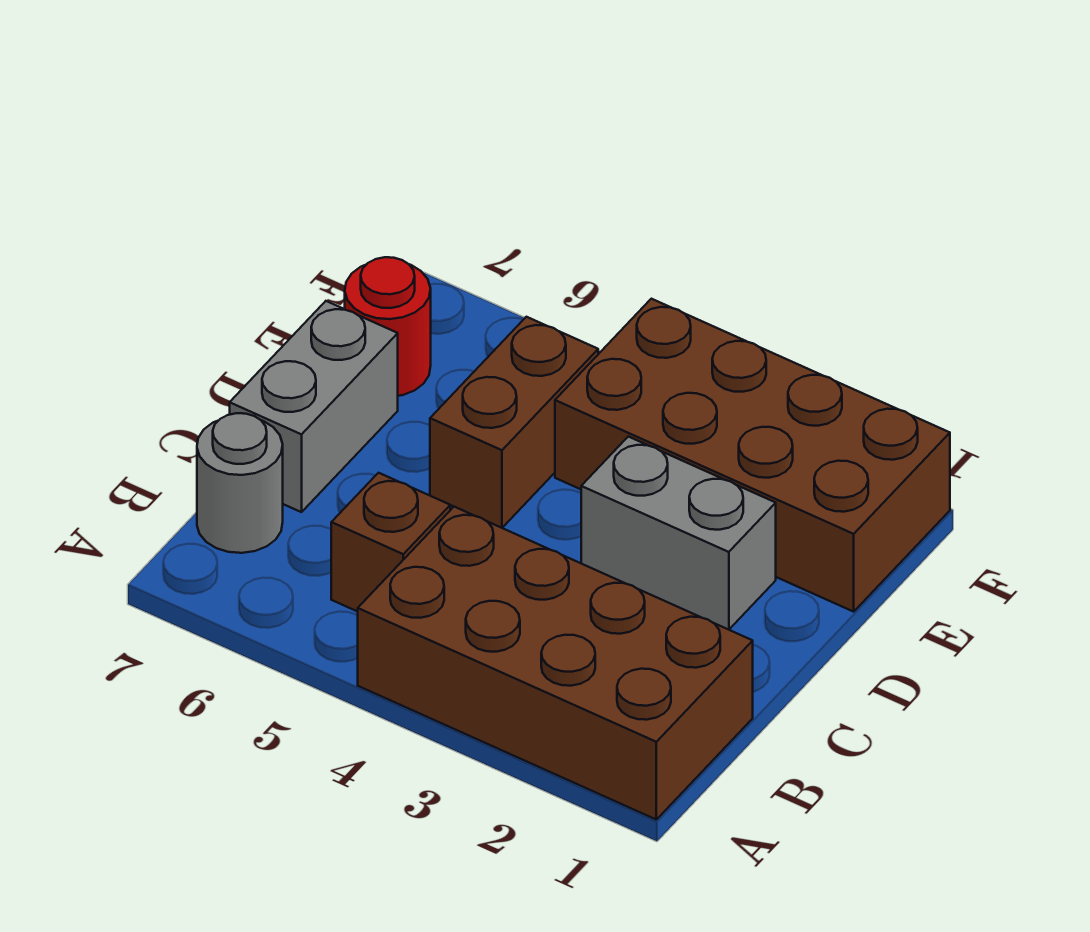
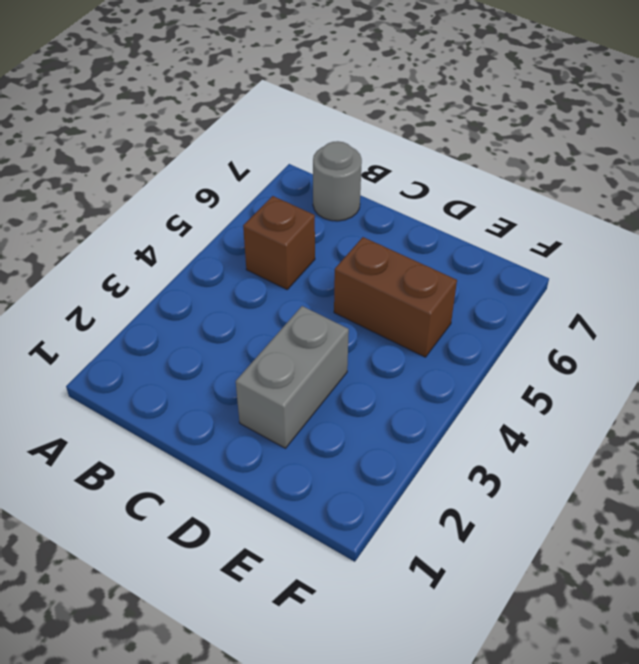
none -> brown 2x4 brick [358,507,753,819]
none -> grey 1x2 brick [230,301,398,512]

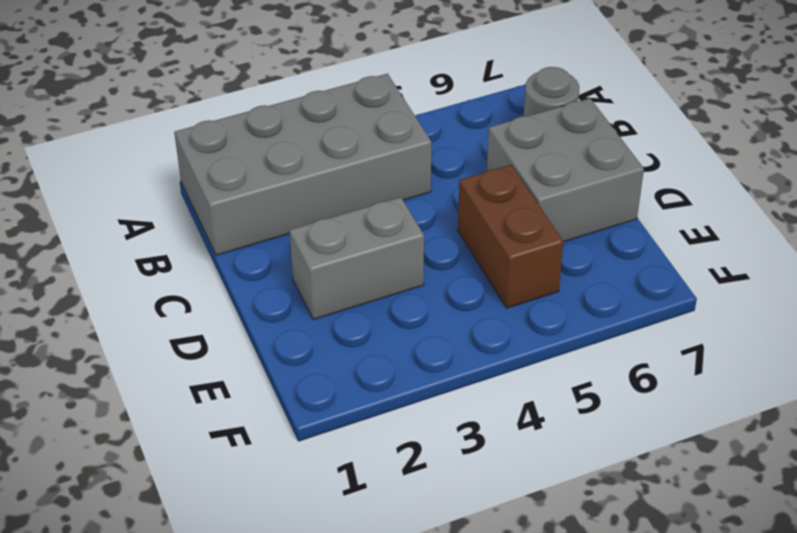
grey 2x4 brick [174,74,431,255] -> brown 2x4 brick [358,507,753,819]
grey 2x2 brick [487,98,644,242] -> grey 1x2 brick [230,301,398,512]
none -> brown 1x1 brick [331,473,450,612]
none -> brown 2x4 brick [555,299,950,612]

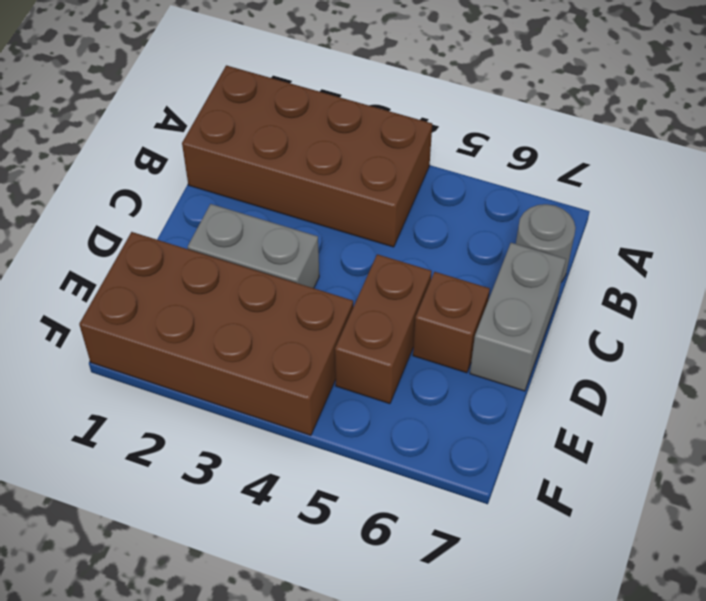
brown 1x1 brick [413,272,490,373] -> brown 1x1 brick moved to [331,473,450,612]
none -> red 1x1 round brick [345,257,431,396]

